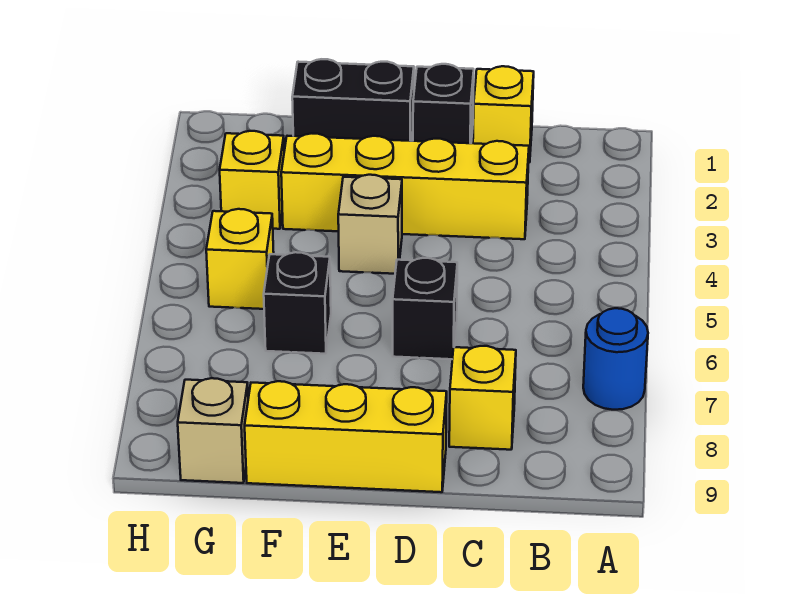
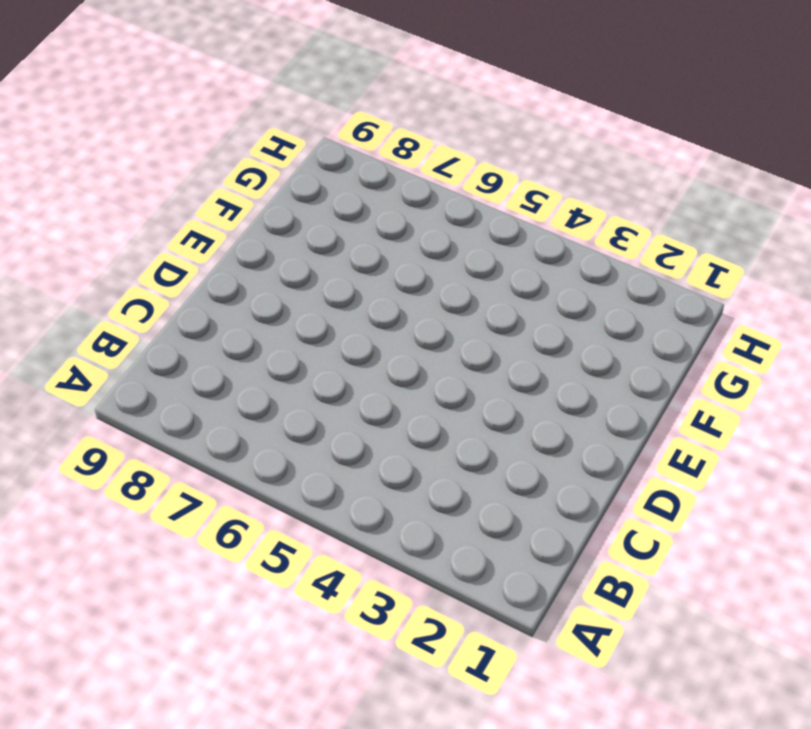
none -> blue 1x1 round brick [583,308,648,410]
none -> yellow 1x1 brick [473,66,534,163]
none -> yellow 1x4 brick [281,133,529,239]

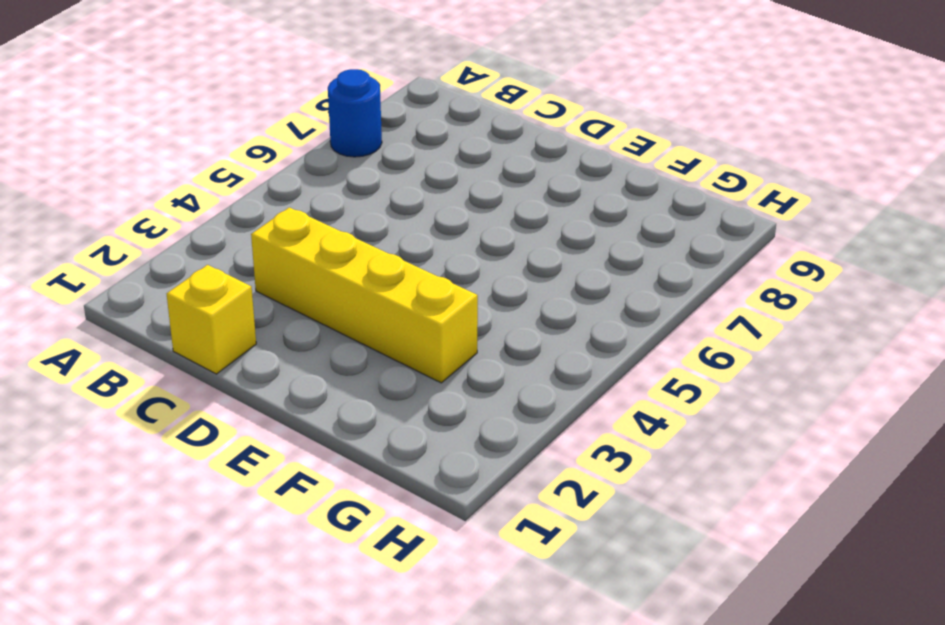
none -> yellow 1x1 brick [449,346,516,450]
none -> black 1x1 brick [413,64,474,143]
none -> black 1x1 brick [393,258,457,359]

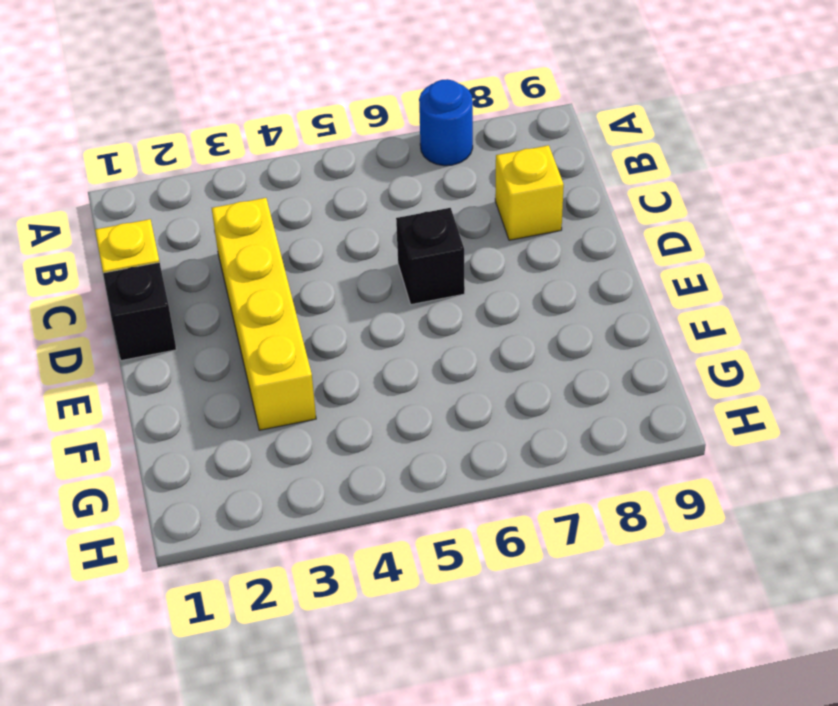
none -> yellow 1x3 brick [245,381,447,492]
none -> black 1x2 brick [292,59,414,141]
none -> tan 1x1 brick [338,175,402,274]

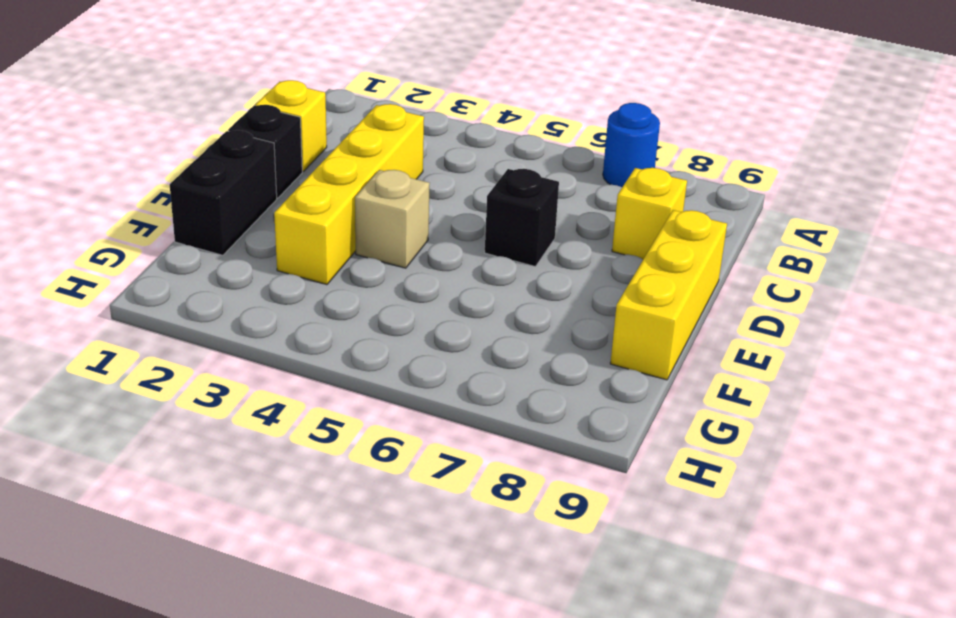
none -> black 1x1 brick [264,252,331,354]
none -> yellow 1x1 brick [220,131,284,229]
none -> yellow 1x1 brick [206,209,274,309]

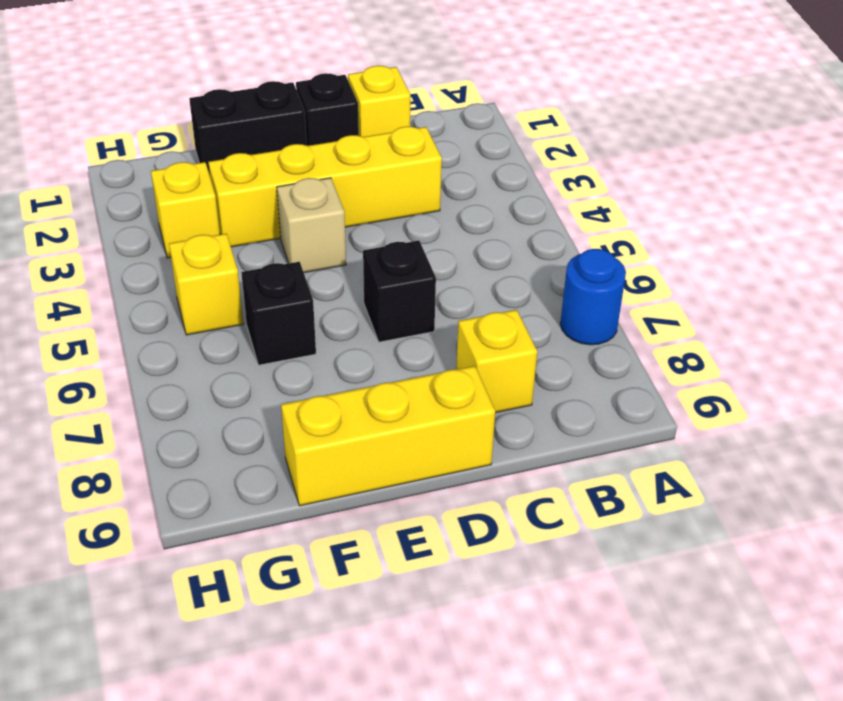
none -> tan 1x1 brick [178,378,248,483]

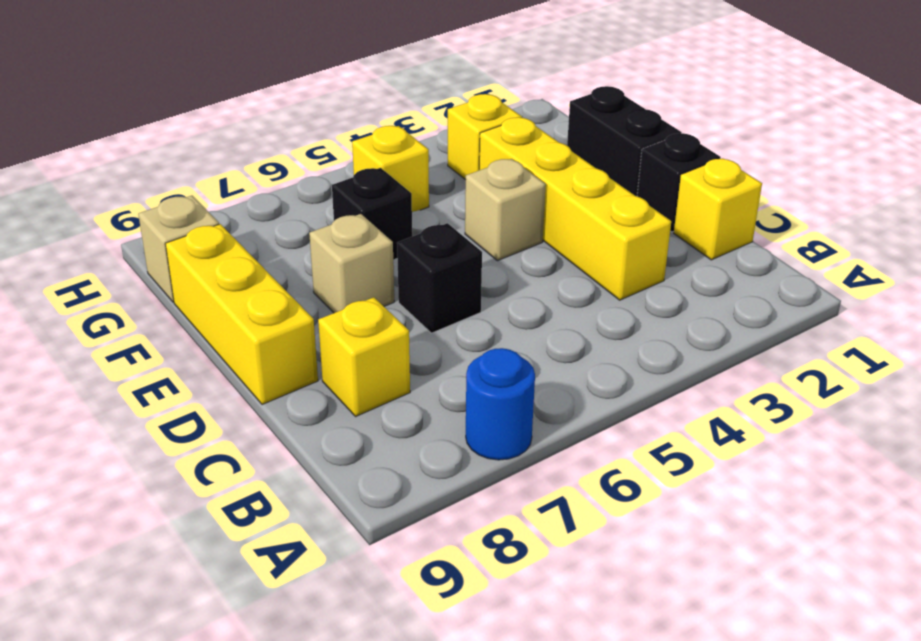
tan 1x1 brick [309,214,394,313] -> none

